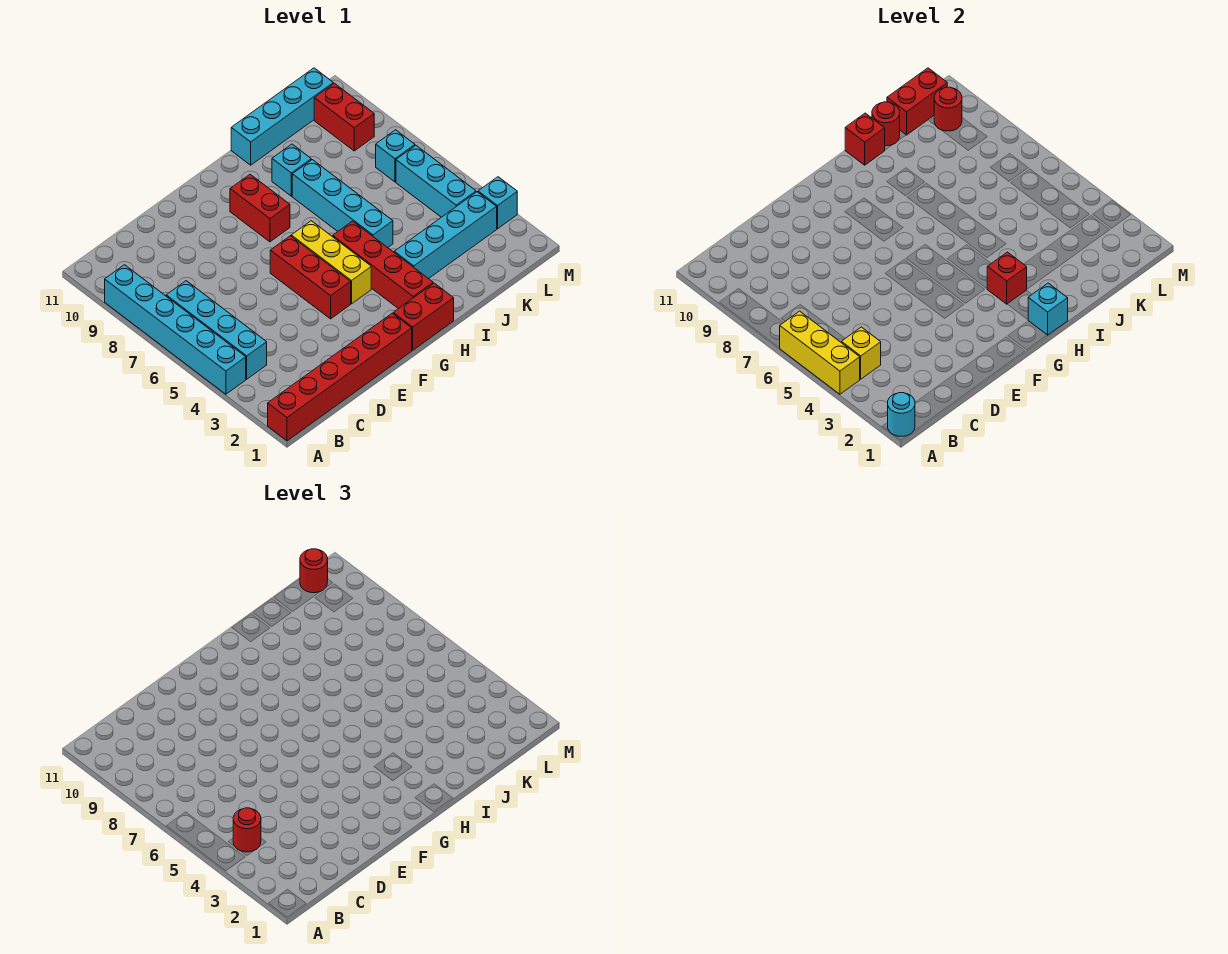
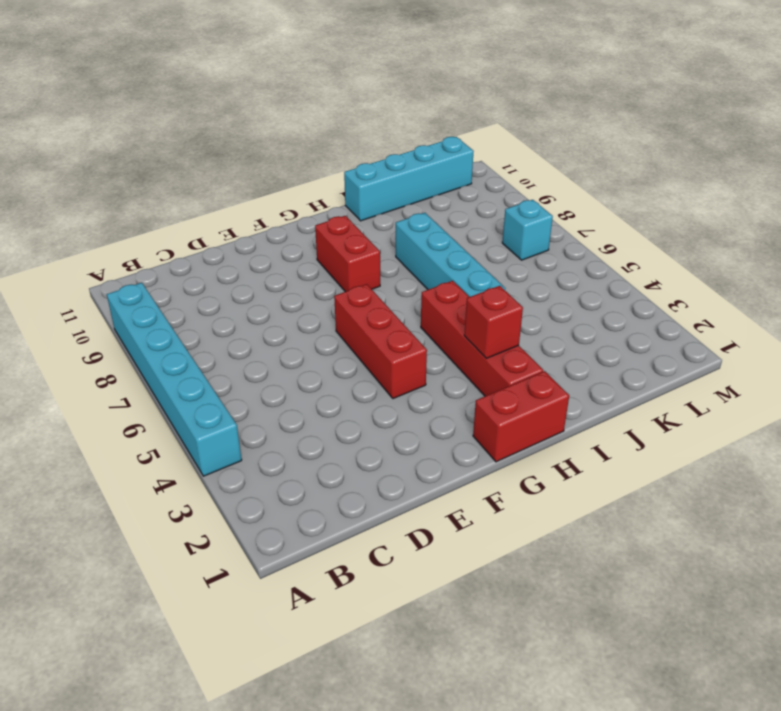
none -> red 1x6 brick [268,313,412,441]
none -> cyan 1x4 brick [166,281,267,379]
none -> yellow 1x3 brick [291,221,371,304]

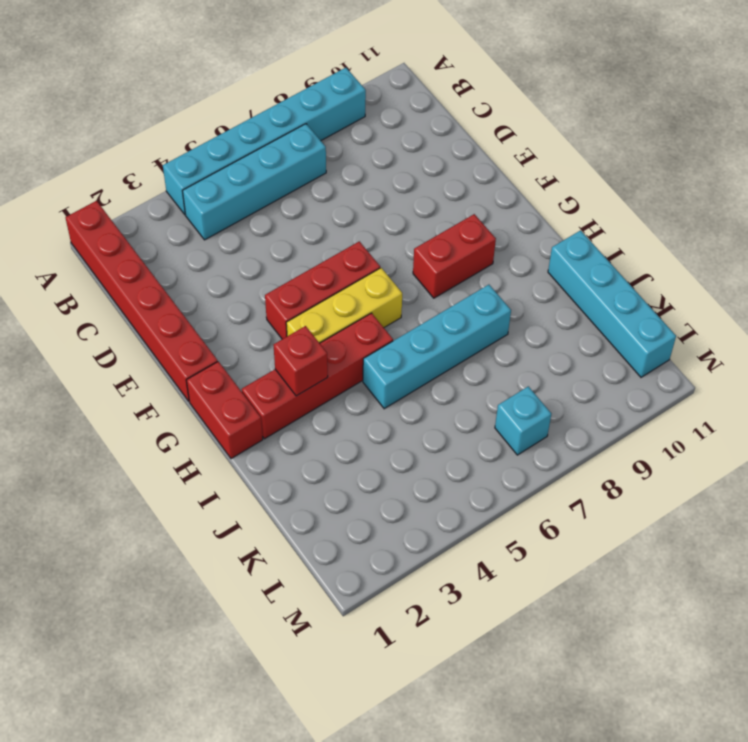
none -> cyan 1x4 brick [394,192,497,279]
none -> cyan 1x1 brick [272,144,311,196]
none -> cyan 1x3 brick [396,145,476,217]

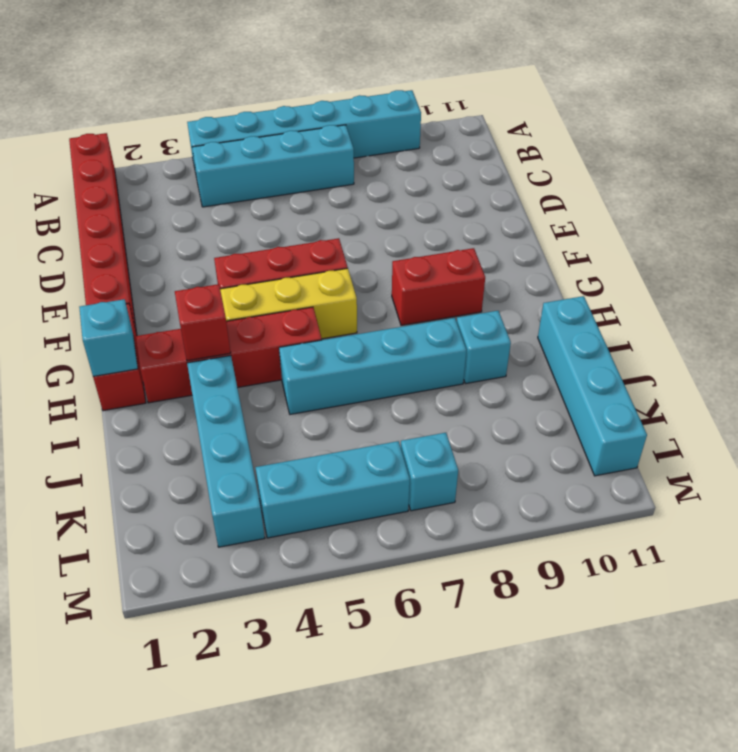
none -> red 1x2 brick [314,83,374,151]
none -> cyan 1x1 brick [478,177,517,229]
none -> cyan 1x1 round brick [888,393,915,436]

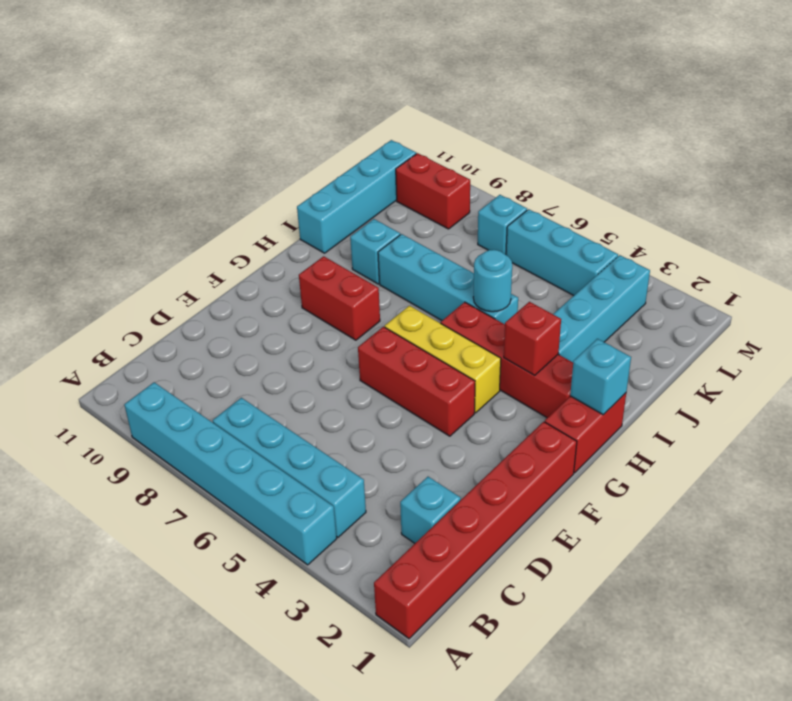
cyan 1x1 brick [400,477,461,543] -> cyan 1x1 brick moved to [478,177,517,229]
cyan 1x1 round brick [473,250,512,312] -> cyan 1x1 round brick moved to [888,393,915,436]
none -> yellow 1x3 brick [780,311,860,394]
none -> yellow 1x1 brick [841,327,881,379]
none -> red 1x1 brick [845,113,885,165]

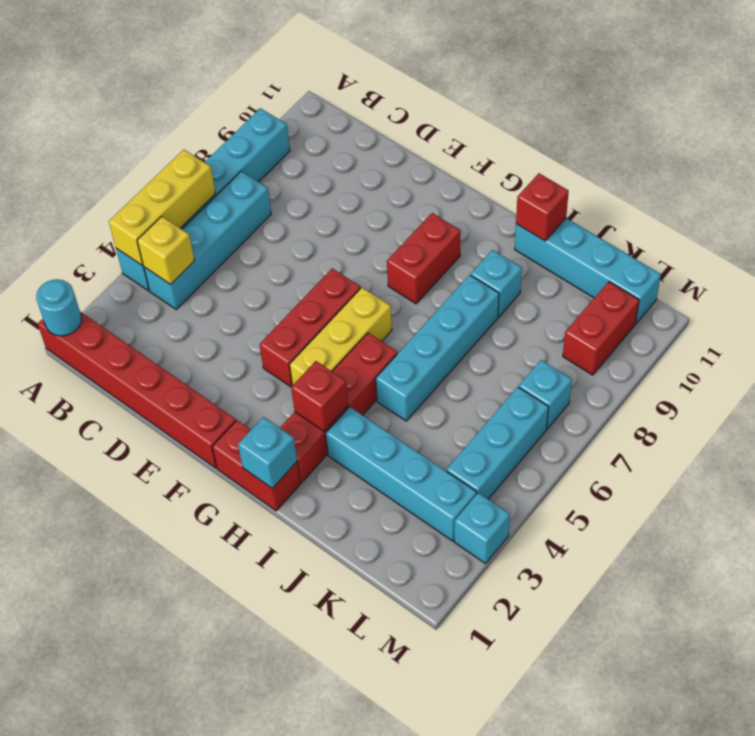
none -> red 1x1 round brick [872,102,900,146]
none -> red 1x2 brick [887,68,947,135]
none -> red 1x1 round brick [934,87,962,131]

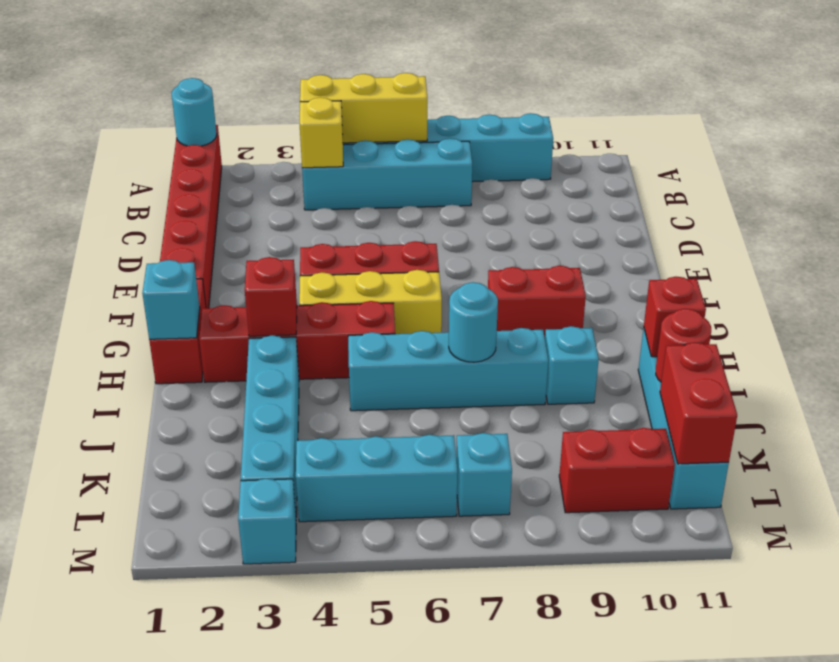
cyan 1x1 round brick [449,282,498,362] -> none
none -> red 1x1 round brick [934,87,962,131]
none -> red 1x1 round brick [233,808,261,852]
none -> red 1x1 round brick [300,549,328,593]

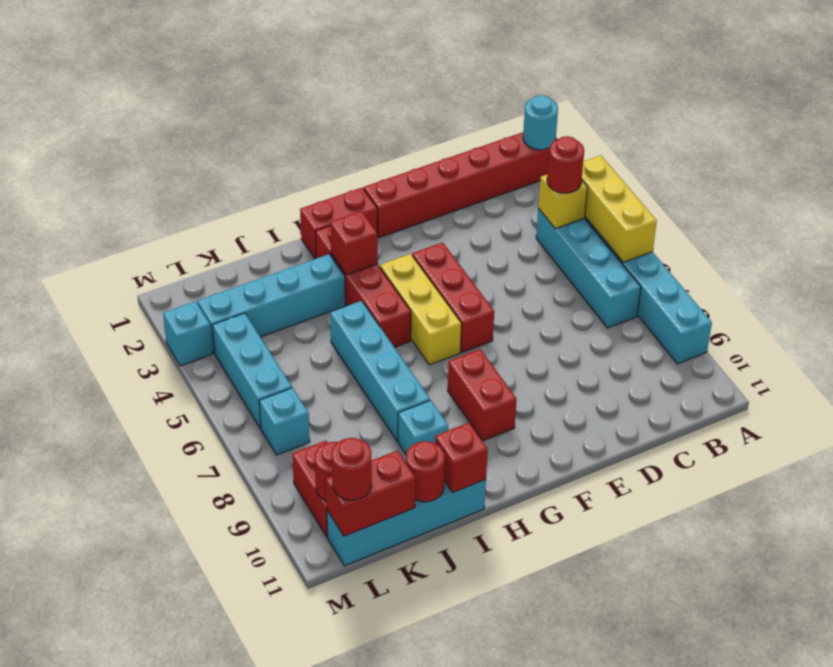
none -> cyan 1x1 brick [1028,283,1068,335]

